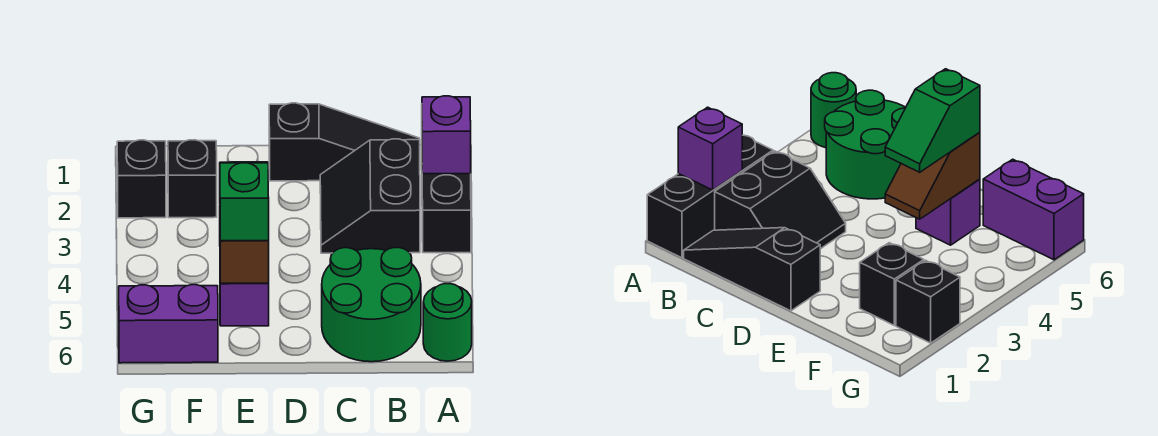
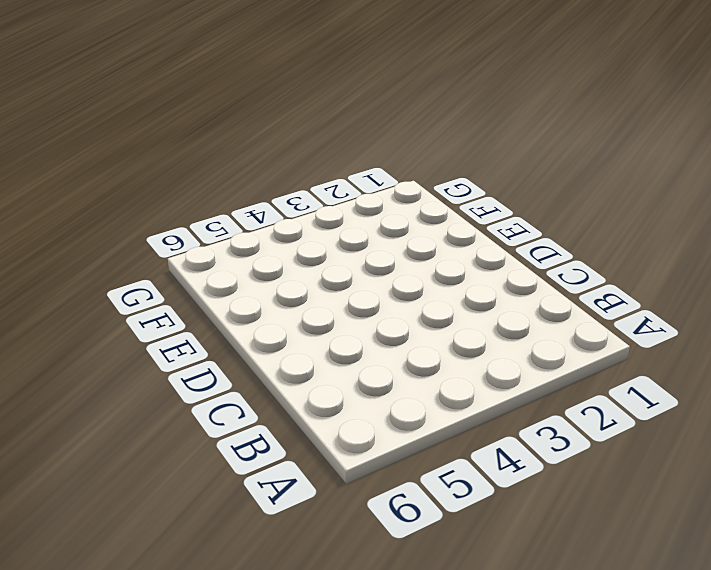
none -> black 1x3 brick [422,174,471,253]
none -> green 1x1 round brick [423,284,472,361]
none -> black 1x3 slope [269,103,419,181]

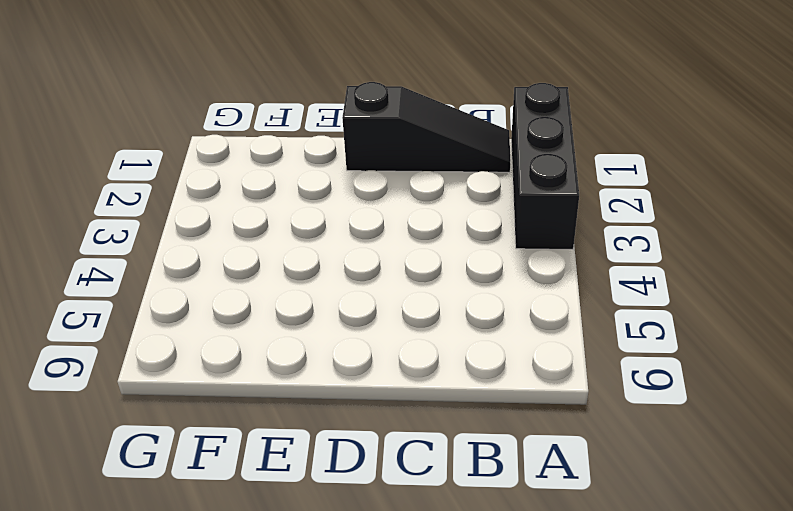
none -> green 1x1 round brick [423,284,472,361]
none -> black 2x2 slope [320,139,420,253]
none -> green 2x2 round brick [322,248,421,362]

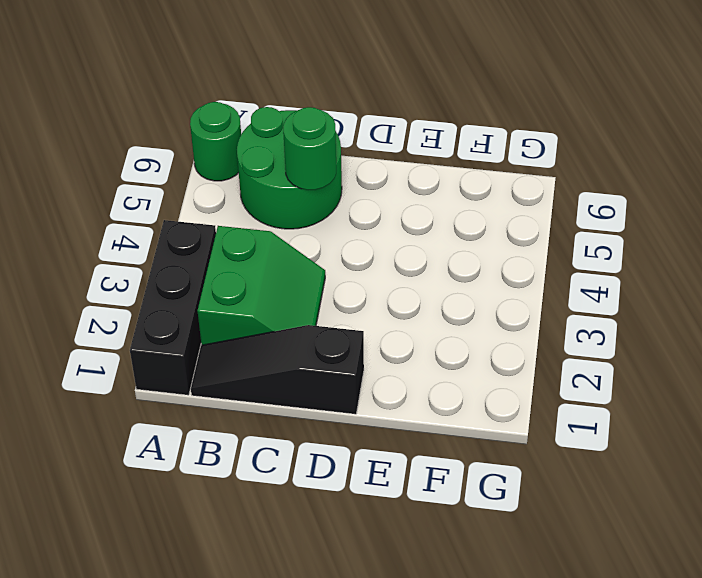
green 2x2 slope [198,226,325,345] -> black 2x2 slope [320,139,420,253]
green 1x1 round brick [283,107,336,190] -> none
none -> purple 1x1 brick [220,283,269,326]
none -> black 1x1 brick [168,140,217,218]
none -> purple 1x2 brick [119,285,218,363]

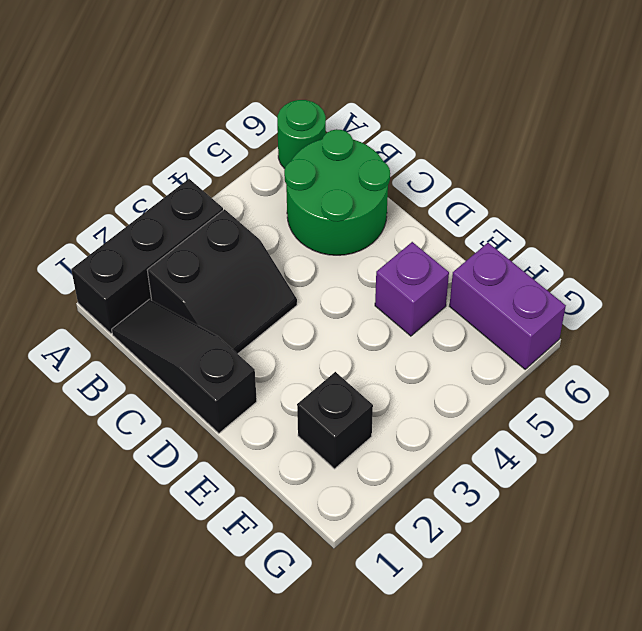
none -> black 1x1 brick [117,140,166,218]
none -> purple 1x1 brick [422,96,471,174]
none -> brown 1x2 slope [220,241,269,283]

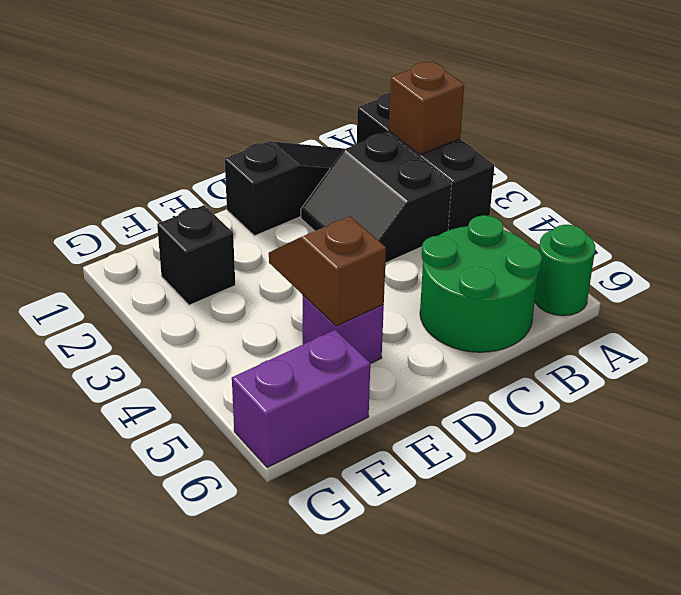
brown 1x1 brick [389,61,464,155] -> purple 1x1 brick [422,96,471,174]
none -> black 1x1 brick [117,140,166,218]
none -> green 1x2 slope [220,162,269,241]

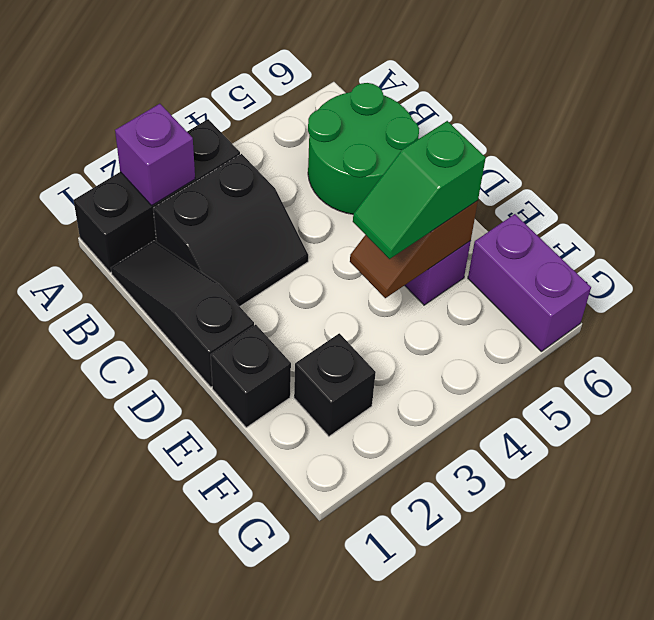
black 1x1 brick [211,325,291,427] -> black 1x1 brick moved to [117,140,166,218]
none -> green 1x1 round brick [423,284,472,361]

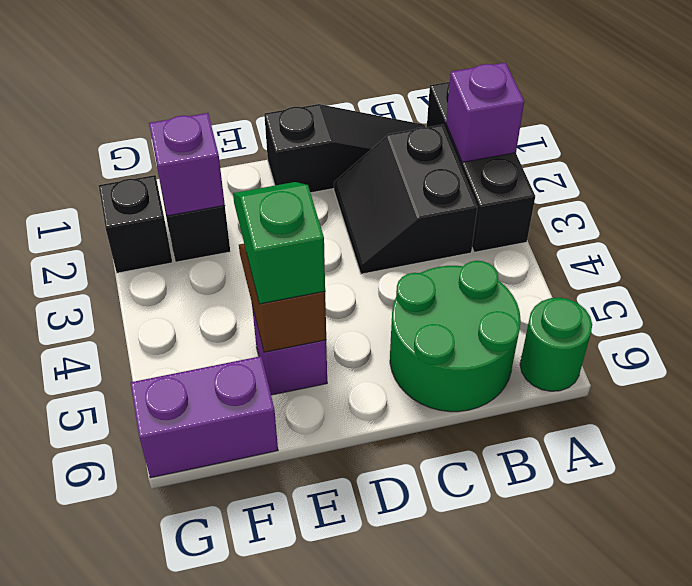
purple 1x1 brick [149,113,225,216] -> none

